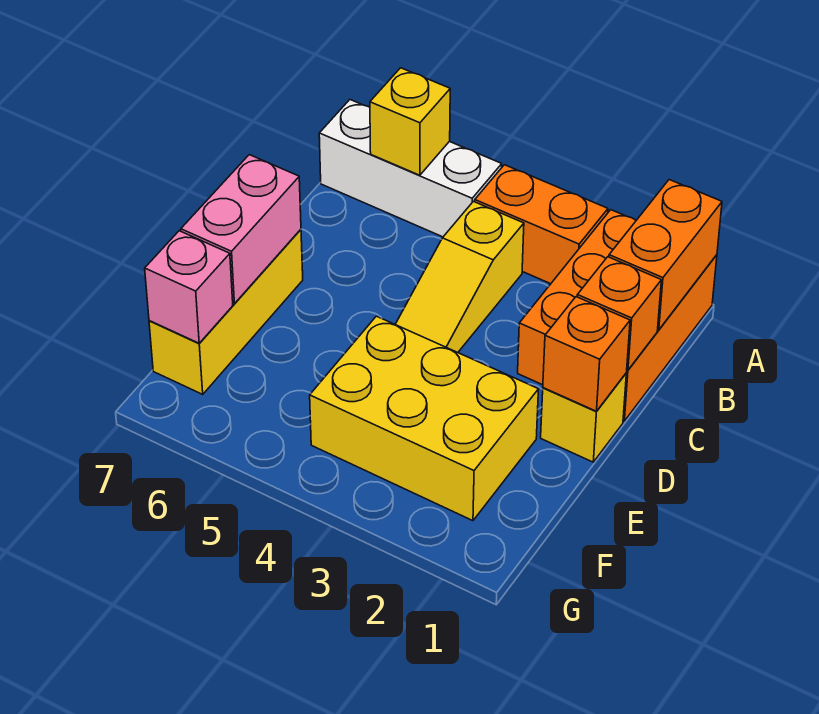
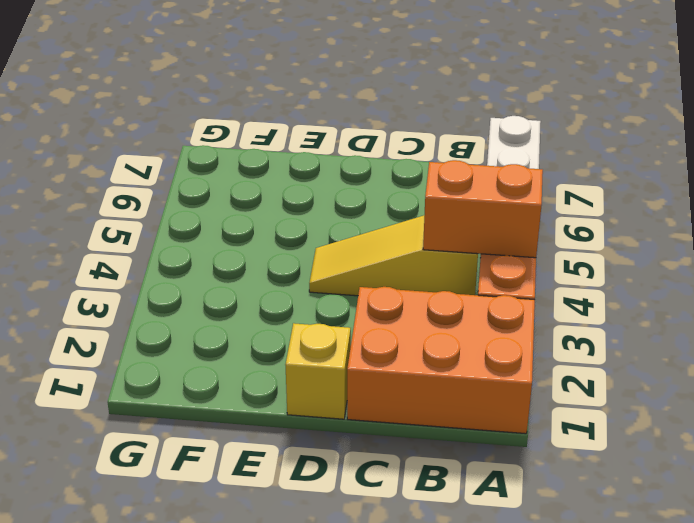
orange 1x2 brick [423,160,543,258] -> orange 1x2 brick moved to [609,180,722,330]
none -> yellow 1x3 brick [149,230,303,394]
none -> yellow 2x3 brick [310,316,538,521]
none -> yellow 1x1 brick [370,68,450,175]

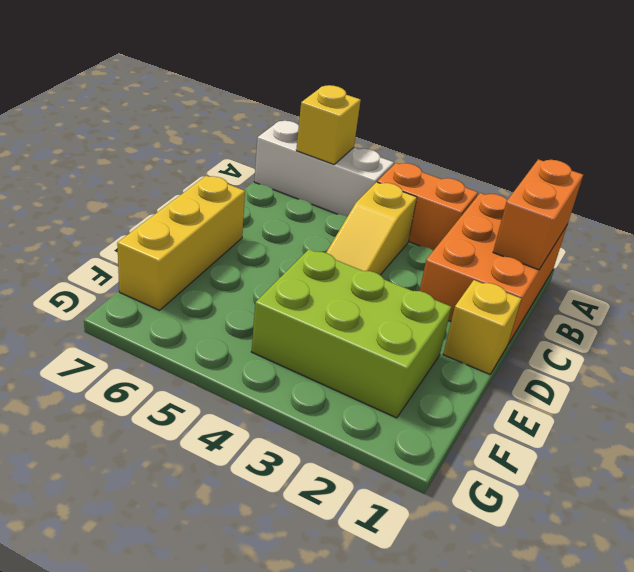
lime 2x3 brick [251,249,451,418] -> yellow 2x3 brick [310,316,538,521]
none -> orange 1x1 brick [577,257,661,370]
none -> orange 1x1 brick [543,297,630,411]
none -> pink 1x2 brick [181,155,301,304]

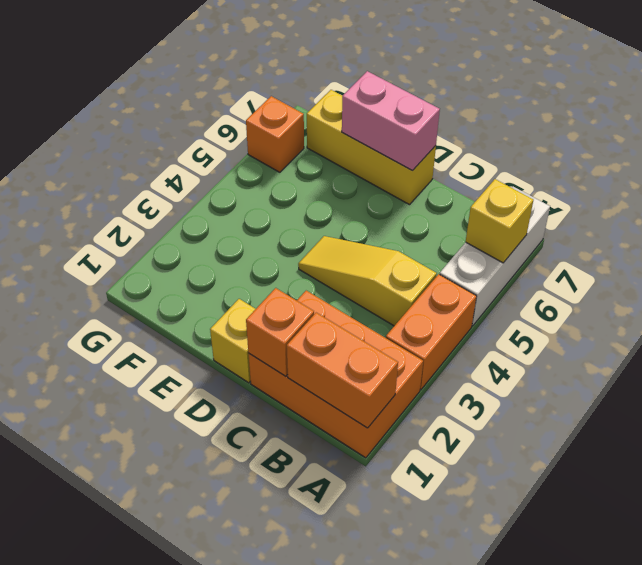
orange 1x1 brick [246,96,304,172] -> orange 1x1 brick moved to [543,297,630,411]
none -> yellow 2x3 brick [310,316,538,521]
none -> pink 1x1 brick [145,231,233,343]

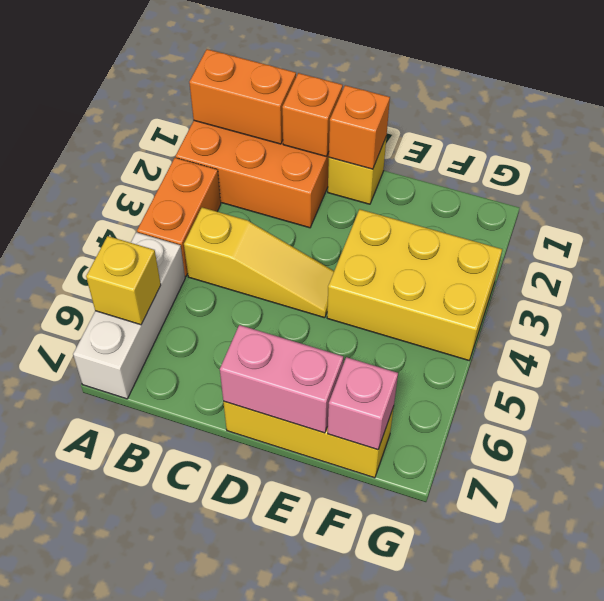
yellow 2x3 brick [327,209,502,360] -> yellow 2x3 brick turned to [310,316,538,521]

